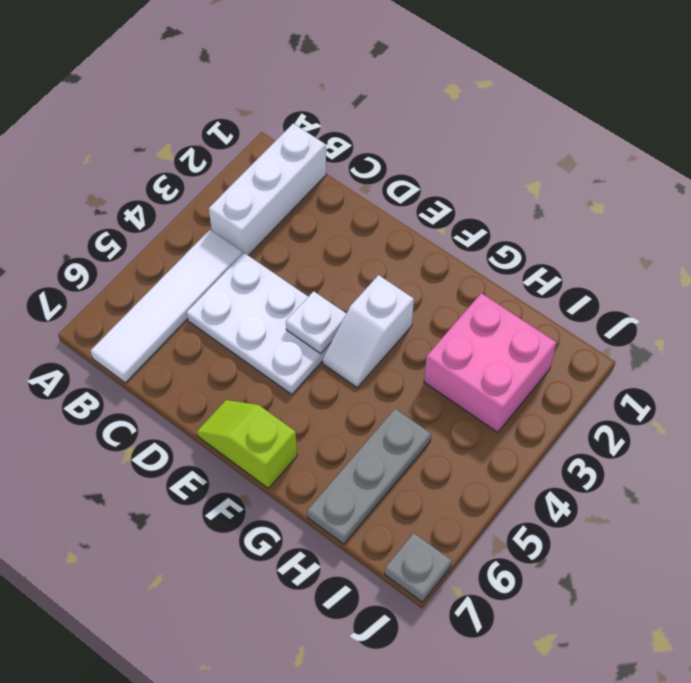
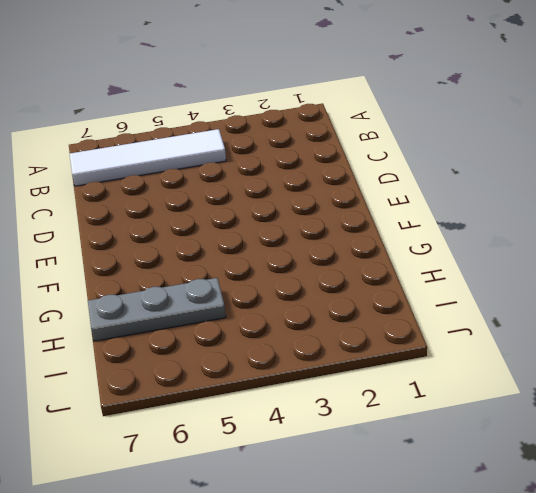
none -> white 1x3 brick [209,124,326,255]
none -> white 2x3 plate [187,253,331,395]

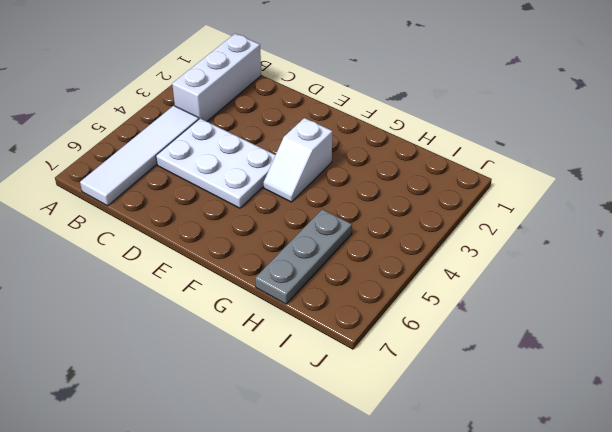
none -> lime 1x2 slope [197,400,297,488]
none -> pink 2x2 brick [424,293,557,433]

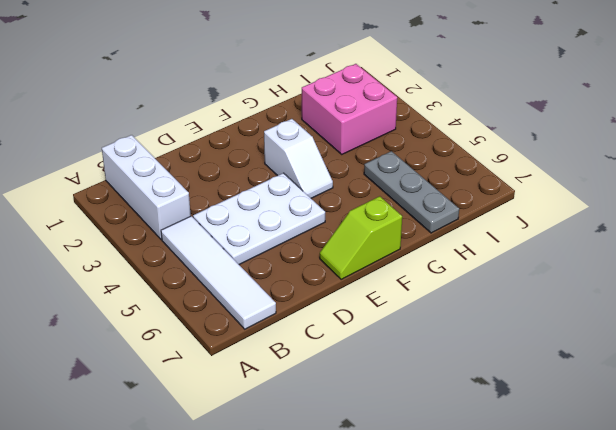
none -> grey 1x1 plate [385,533,452,602]
none -> white 1x1 plate [286,291,346,353]

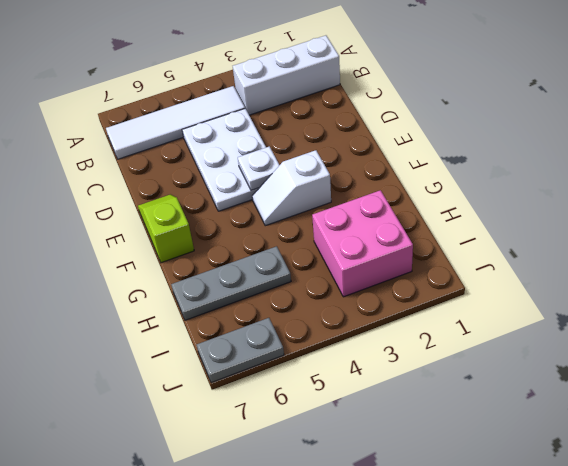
grey 1x2 plate [197,318,284,383] -> grey 1x1 plate [385,533,452,602]

